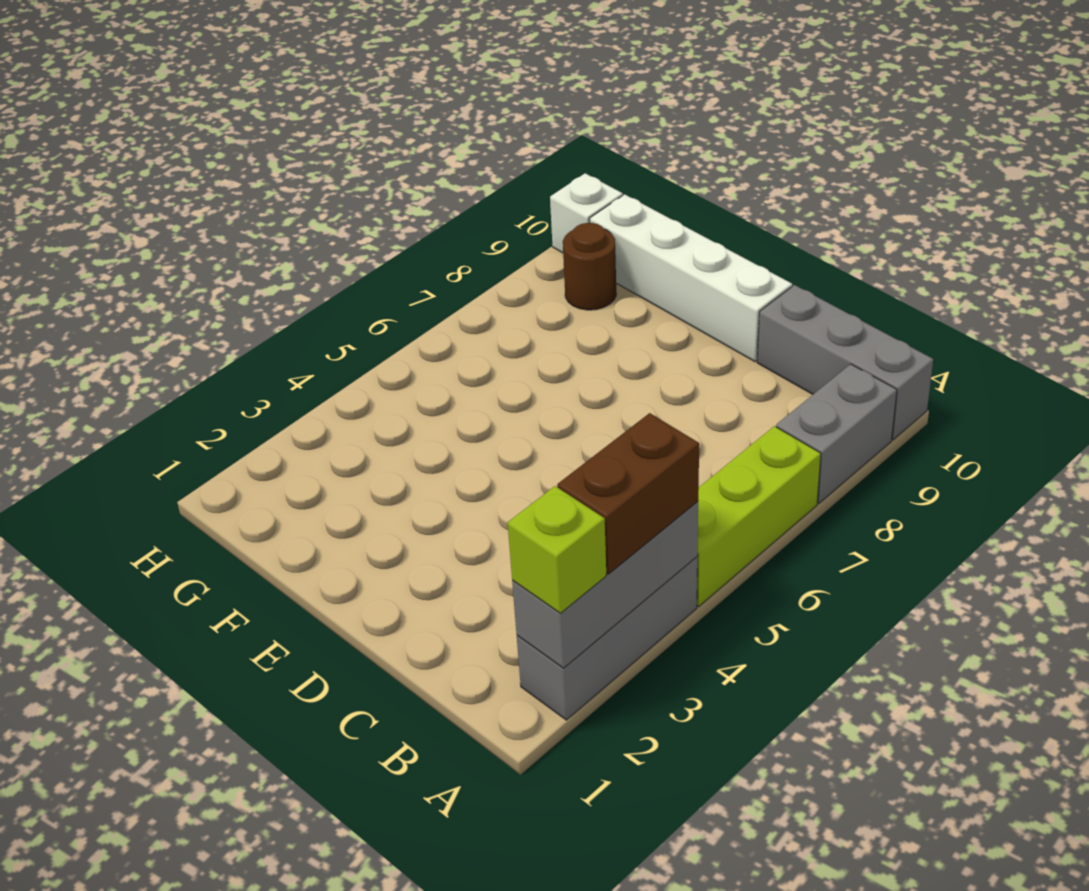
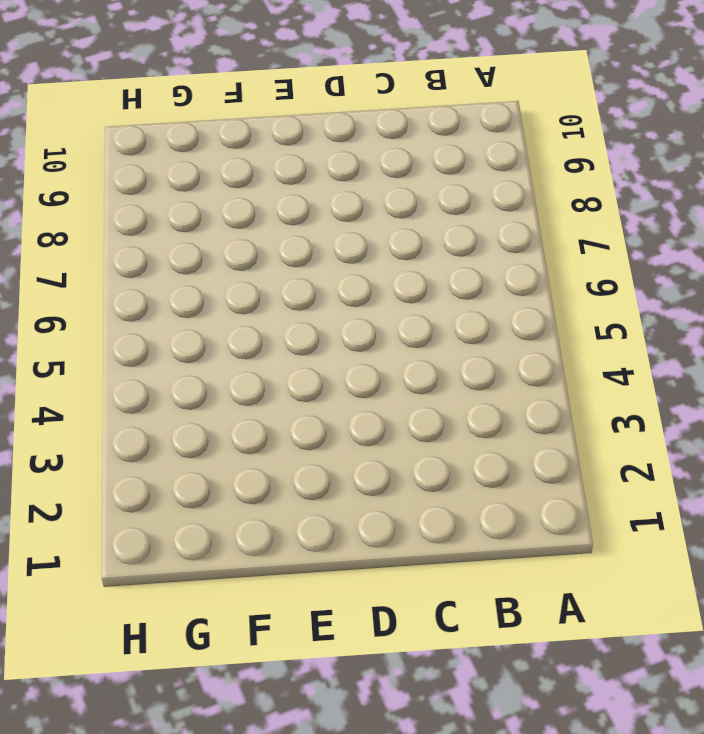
none -> grey 1x3 brick [517,557,697,720]
none -> lime 1x3 brick [697,426,821,606]

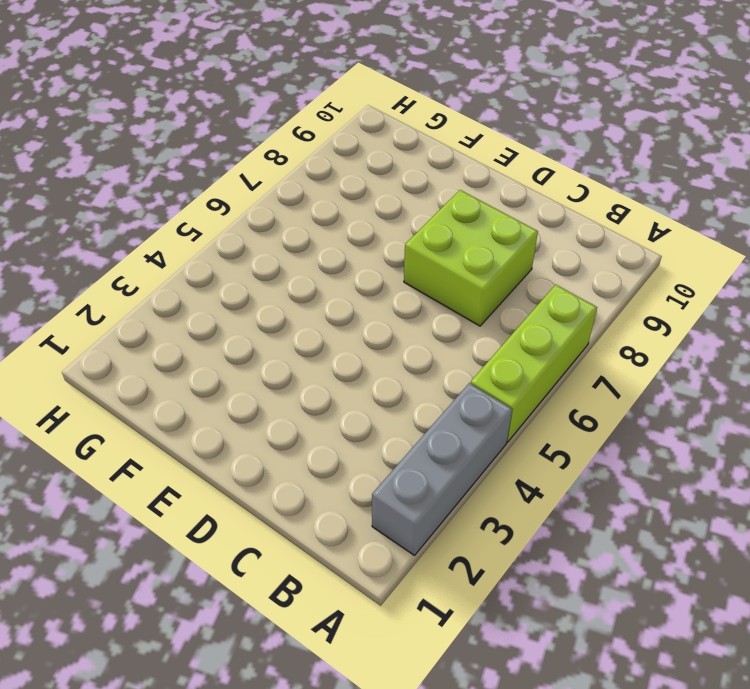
lime 2x2 brick [404,190,538,326] -> none
none -> grey 1x2 brick [776,364,897,503]
none -> grey 1x3 brick [757,285,933,440]

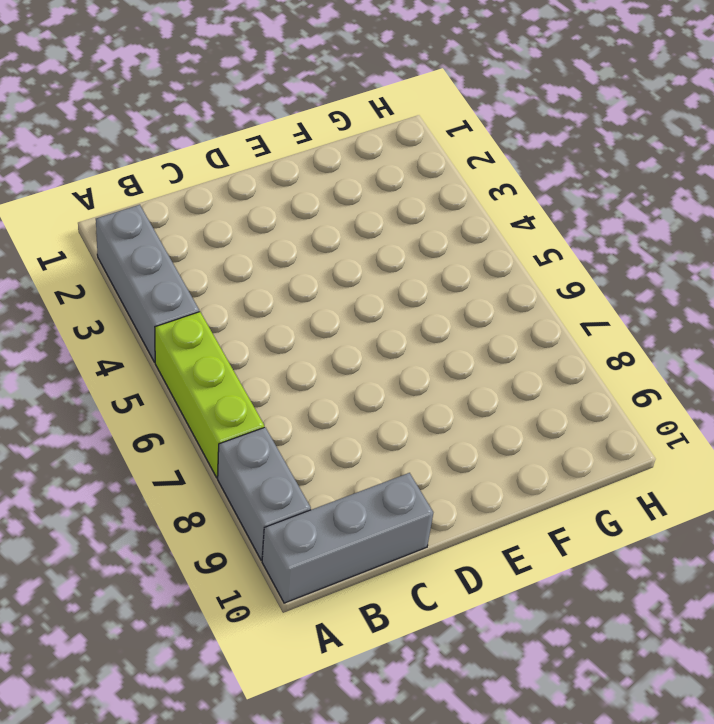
none -> white 1x4 brick [589,194,792,362]
none -> brown 1x1 round brick [563,223,616,310]

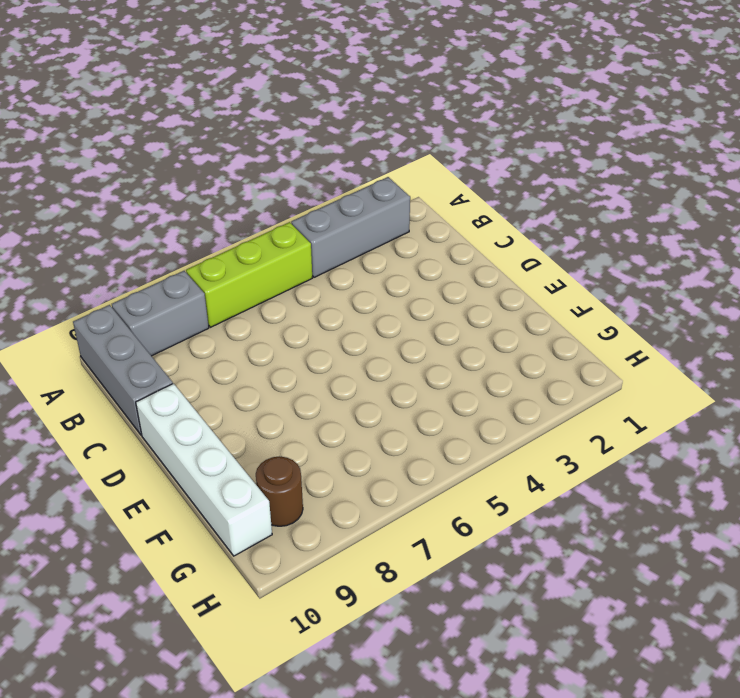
none -> white 1x1 brick [550,173,623,253]
none -> grey 1x3 brick [512,502,698,668]

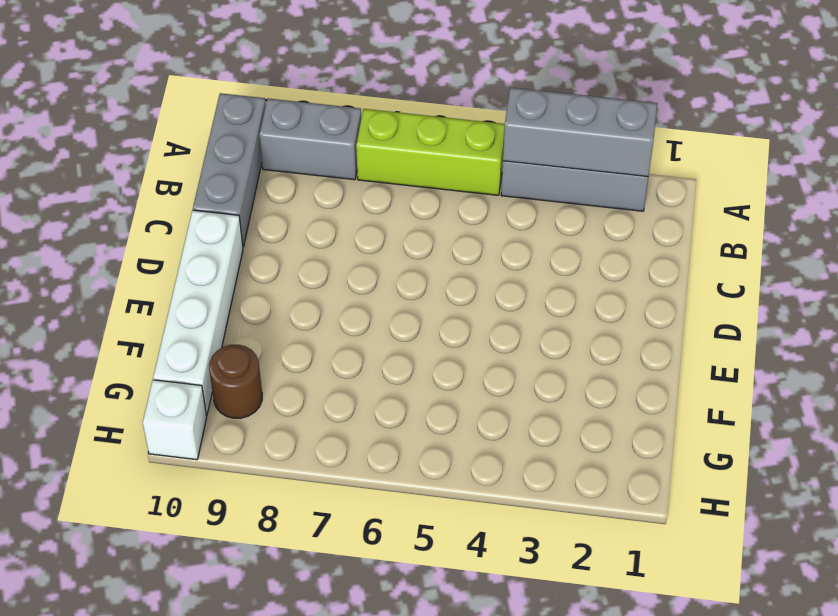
none -> lime 1x1 brick [508,486,606,613]
none -> brown 1x2 brick [557,413,699,574]

